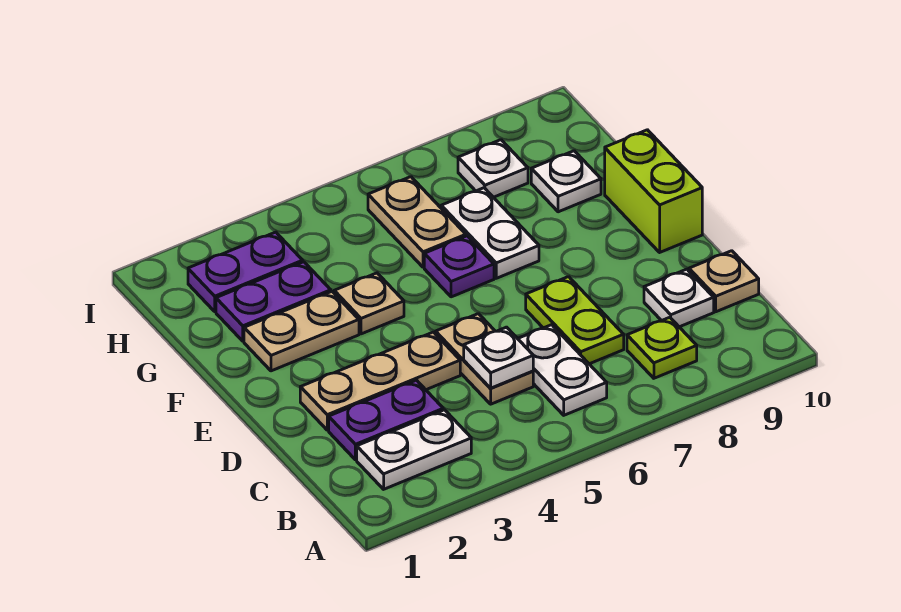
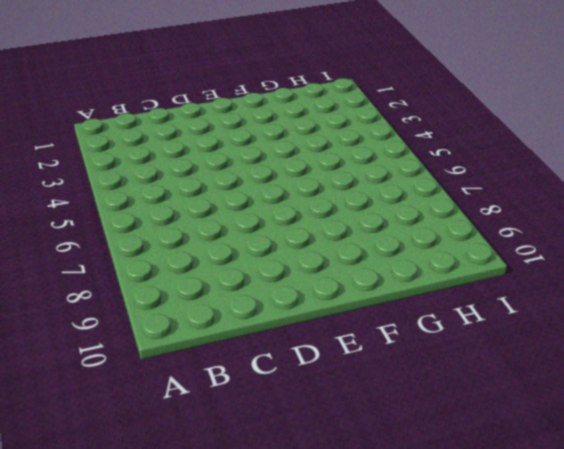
none -> white 1x2 plate [357,410,471,489]
none -> white 1x2 plate [518,325,607,415]
none -> lime 1x1 plate [627,317,697,378]

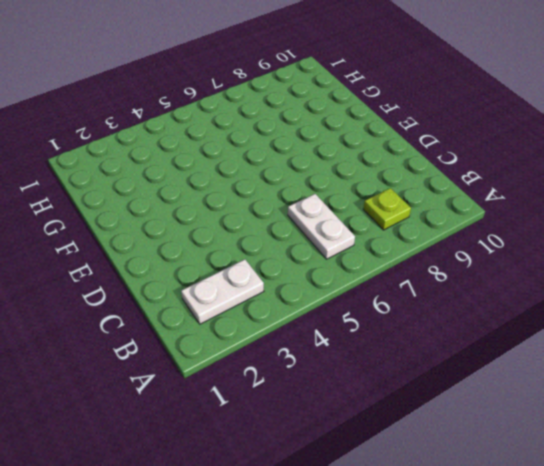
none -> purple 1x2 plate [329,380,443,460]
none -> tan 1x2 plate [436,314,533,404]
none -> lime 1x2 plate [526,277,624,364]

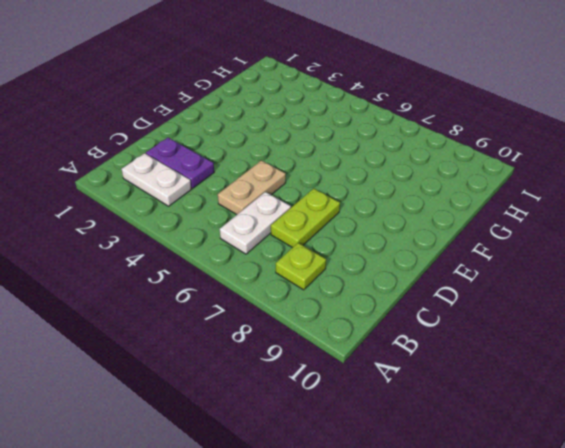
none -> white 1x1 plate [644,269,714,327]
none -> tan 1x1 plate [689,251,759,312]
none -> tan 1x3 plate [300,332,460,430]

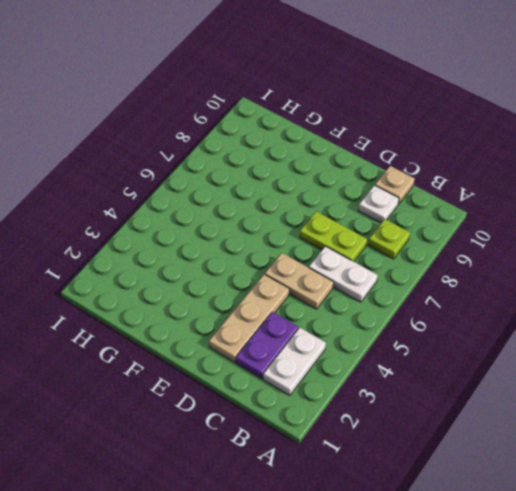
none -> lime 1x2 brick [605,130,702,252]
none -> tan 1x2 plate [244,292,359,371]
none -> tan 1x1 plate [334,273,404,334]

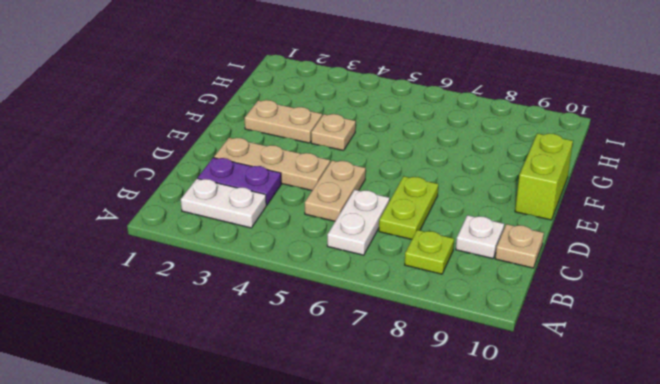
none -> purple 1x1 plate [424,236,494,297]
none -> white 1x2 plate [441,188,539,278]
none -> purple 1x2 plate [216,262,331,341]

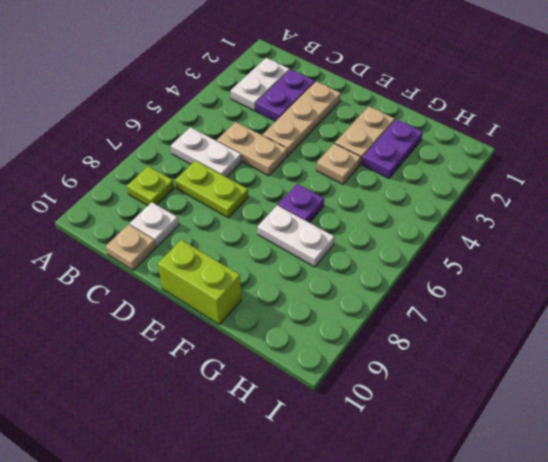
none -> tan 1x2 plate [368,177,466,267]
none -> white 1x1 plate [531,151,601,212]
none -> purple 1x2 plate [188,232,303,312]

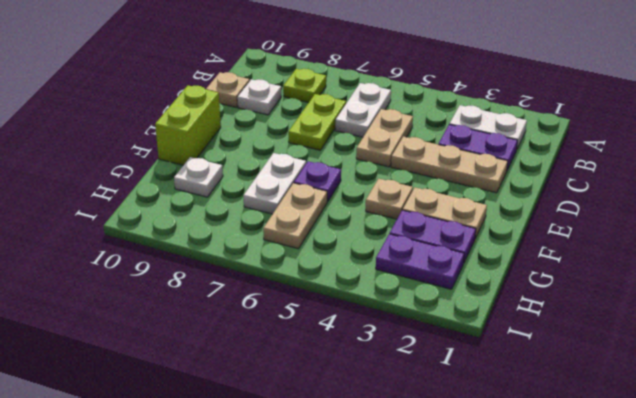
none -> white 1x1 plate [458,140,528,197]
none -> white 1x1 plate [464,327,533,388]

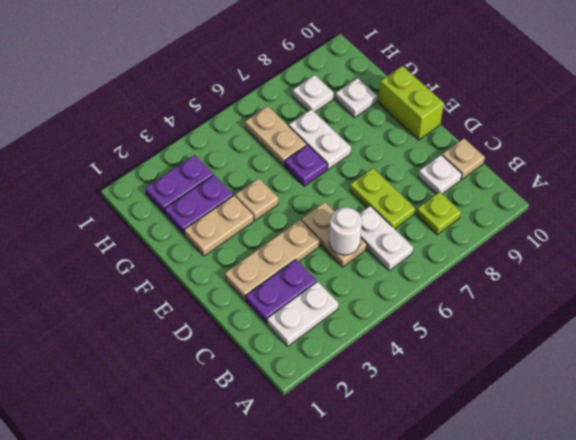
white 1x1 round brick [329,207,362,255] -> white 1x1 plate [464,327,533,388]

